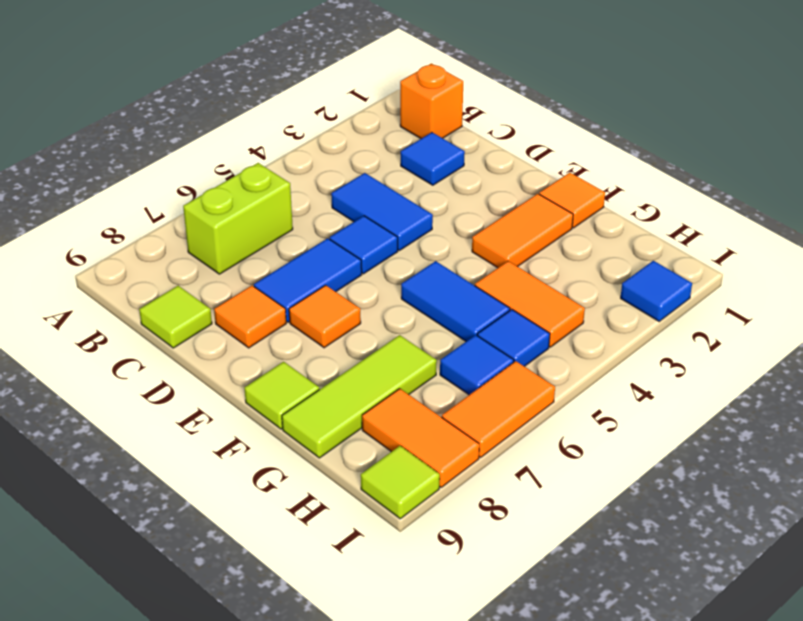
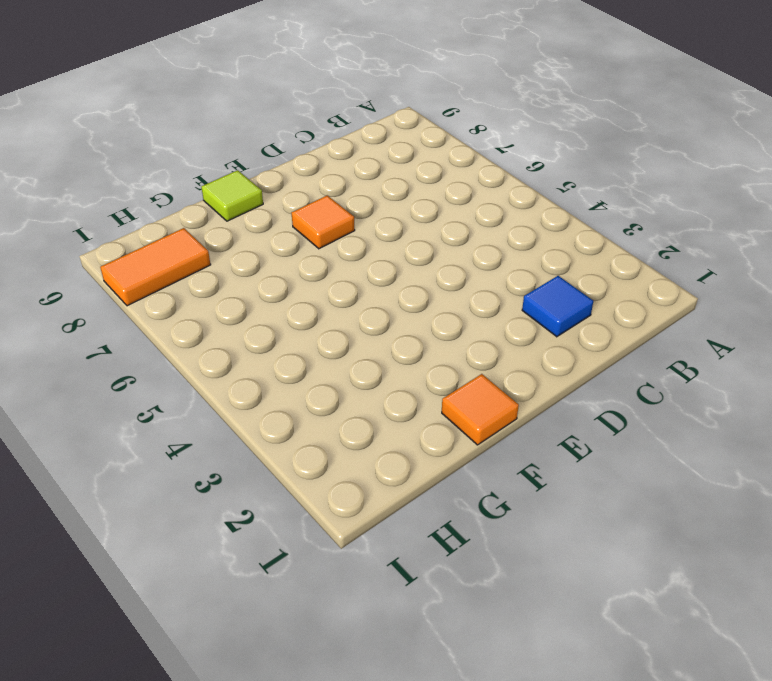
none -> orange 1x1 brick [400,63,463,139]
none -> lime 1x2 brick [183,163,293,274]
none -> blue 1x2 tile [331,173,433,250]

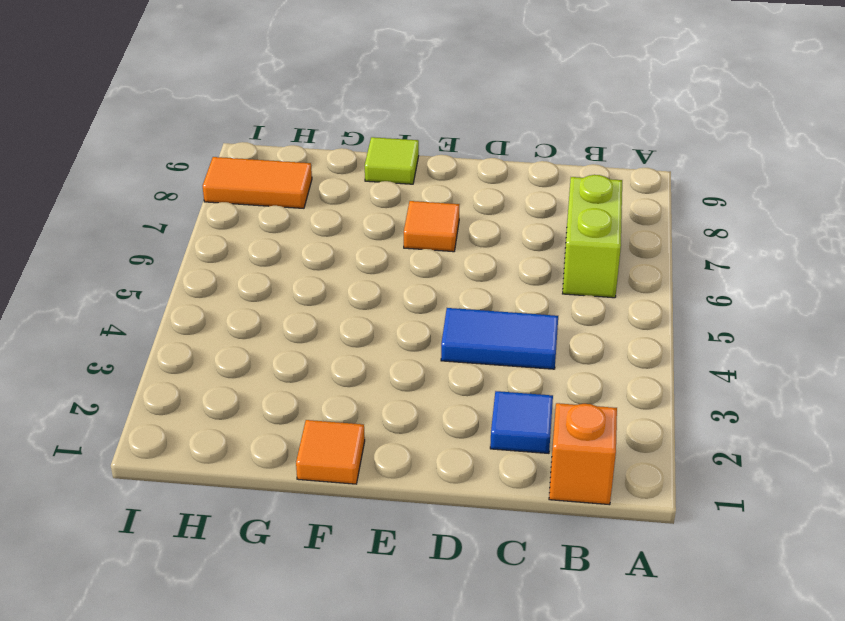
none -> lime 1x1 tile [139,286,212,348]
none -> blue 1x1 tile [330,216,398,274]
none -> blue 1x2 tile [254,238,362,322]

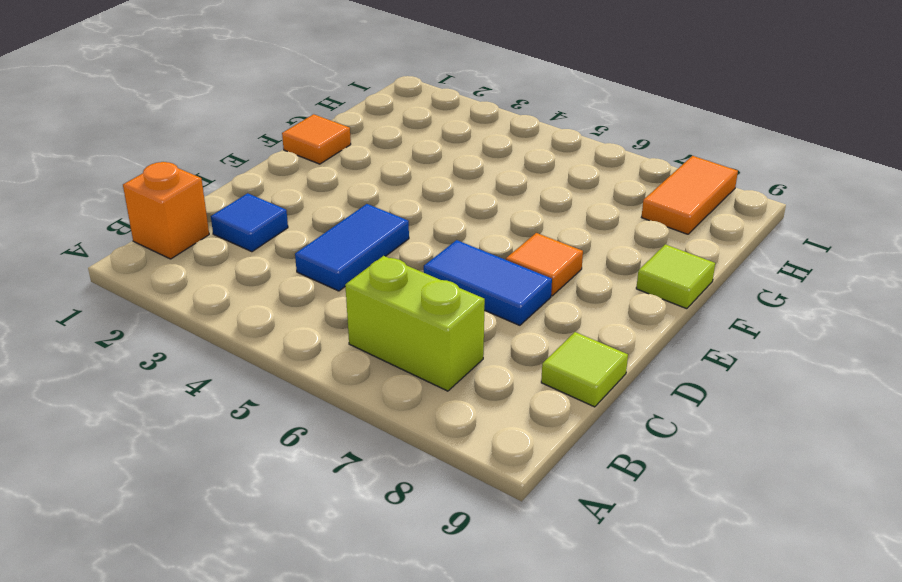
none -> blue 1x1 tile [330,216,398,274]
none -> orange 1x1 tile [214,286,286,348]
none -> orange 1x2 tile [472,194,573,268]

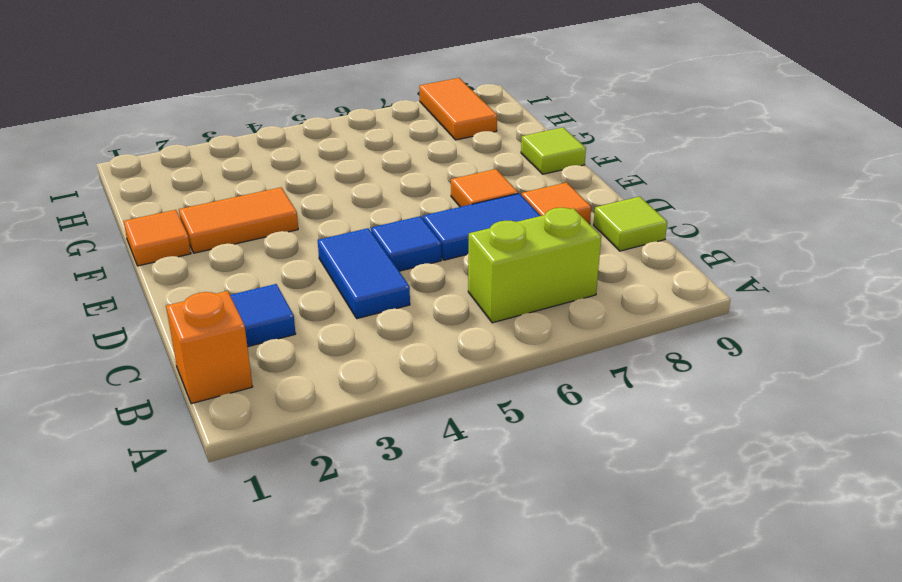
none -> blue 1x2 tile [401,261,510,341]
none -> orange 1x2 tile [475,261,585,347]
none -> lime 1x3 tile [282,335,437,458]

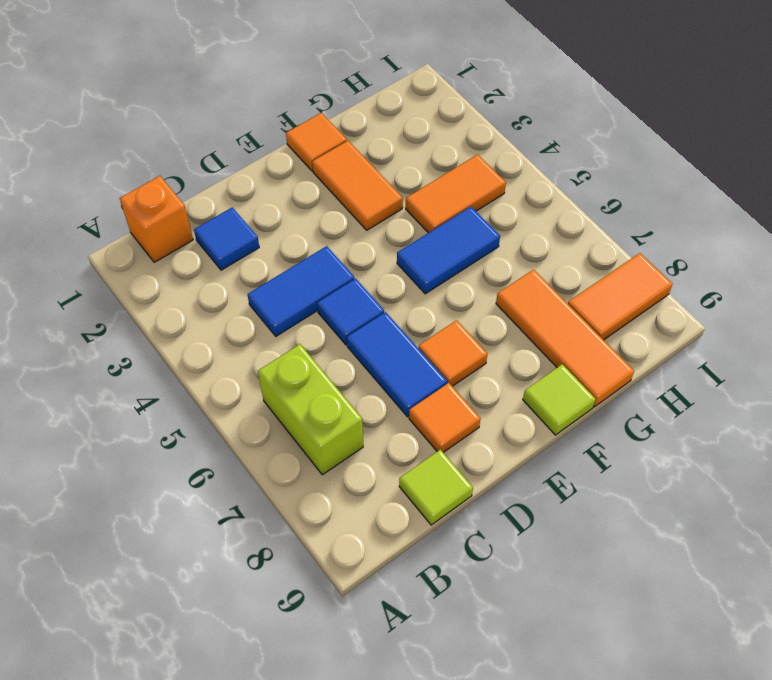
orange 1x3 tile [496,270,634,407] -> lime 1x3 tile [282,335,437,458]
none -> blue 1x1 tile [477,310,550,366]
none -> blue 1x1 tile [440,335,514,395]
none -> blue 1x1 tile [621,261,692,321]

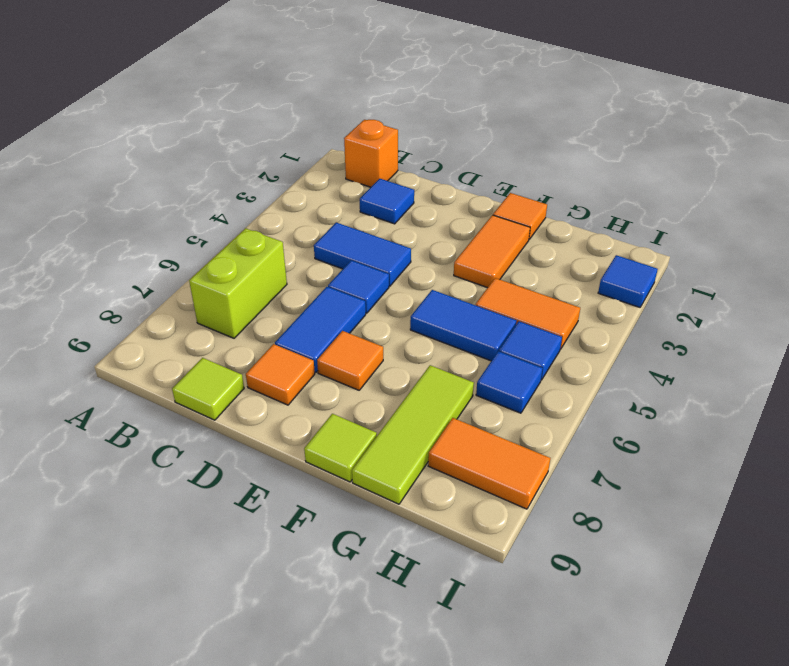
none -> orange 1x2 tile [442,361,555,457]
none -> lime 1x1 tile [361,446,440,519]

